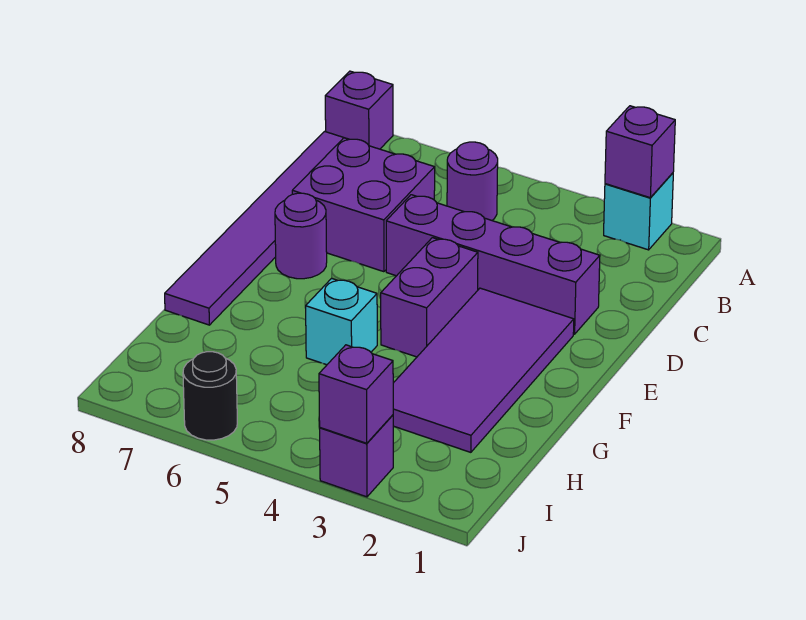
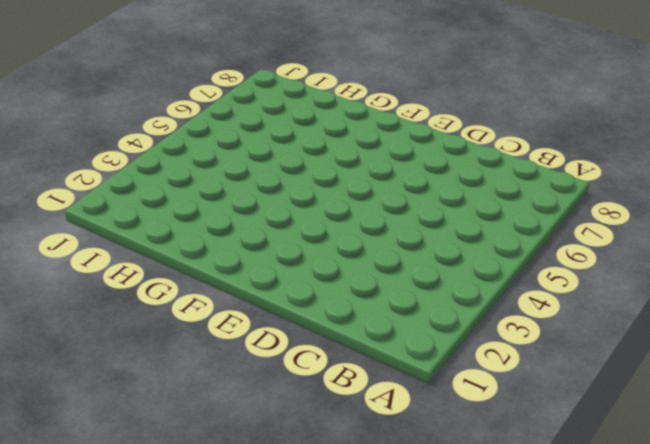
none -> cyan 1x1 brick [604,173,673,250]
none -> purple 1x1 brick [325,71,393,149]
none -> purple 1x1 round brick [447,142,498,220]

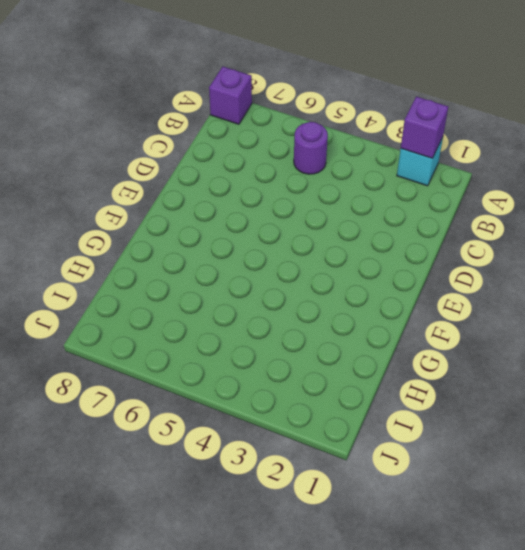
none -> purple 1x6 tile [165,131,344,325]
none -> purple 2x2 brick [292,138,435,272]
none -> purple 1x4 brick [386,195,600,334]

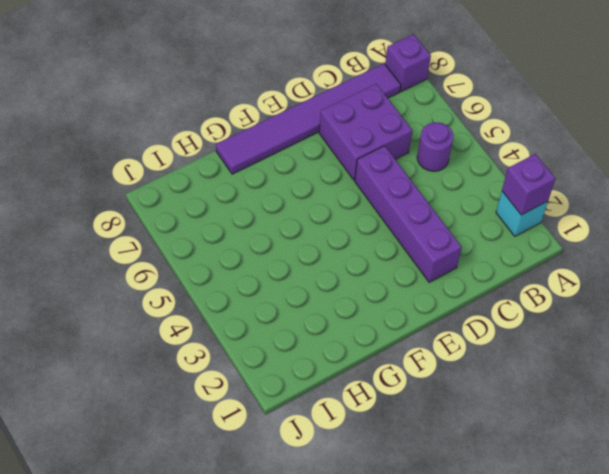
none -> purple 2x4 tile [393,288,574,452]
none -> purple 1x2 brick [381,238,478,357]
none -> purple 1x1 round brick [275,193,327,279]

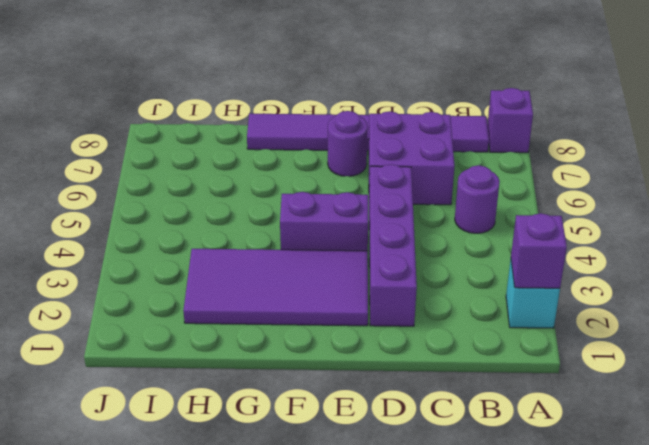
none -> cyan 1x1 brick [306,278,377,365]
none -> purple 1x1 brick [320,415,393,497]
none -> black 1x1 round brick [183,352,237,440]

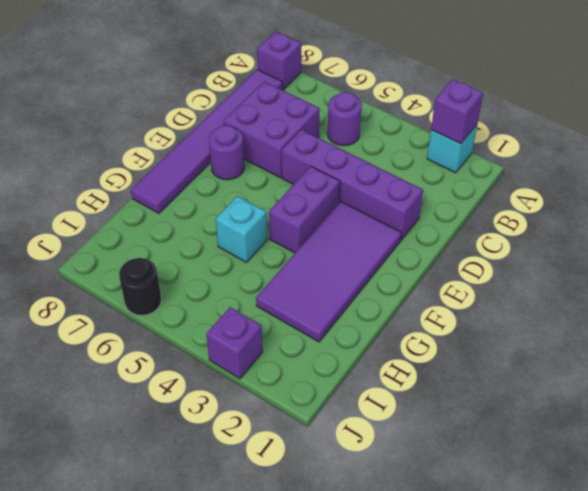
none -> purple 1x1 brick [319,345,393,443]

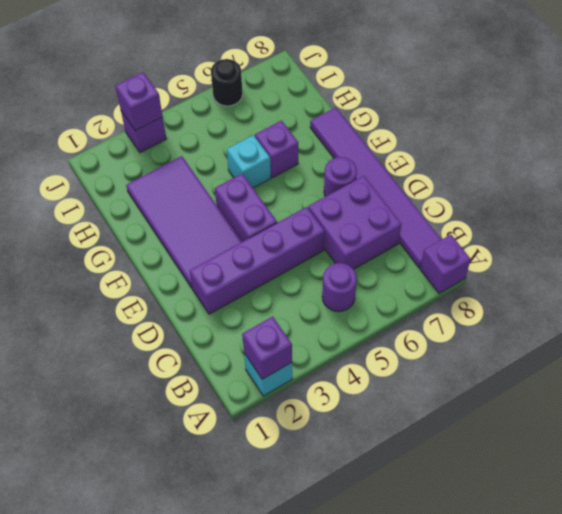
purple 1x1 brick [255,121,298,178] -> none

